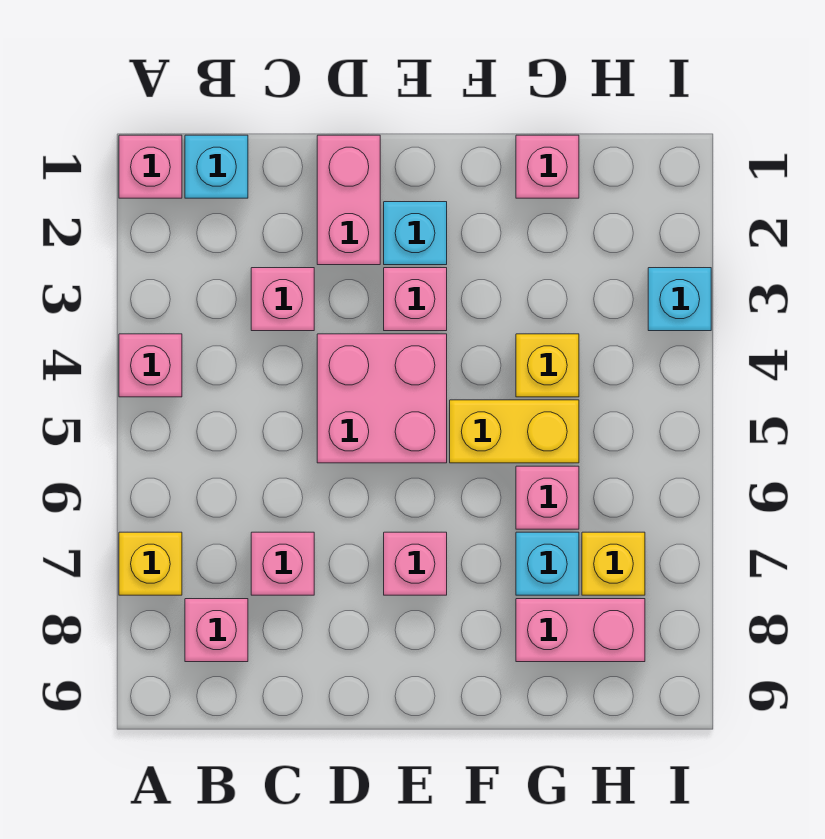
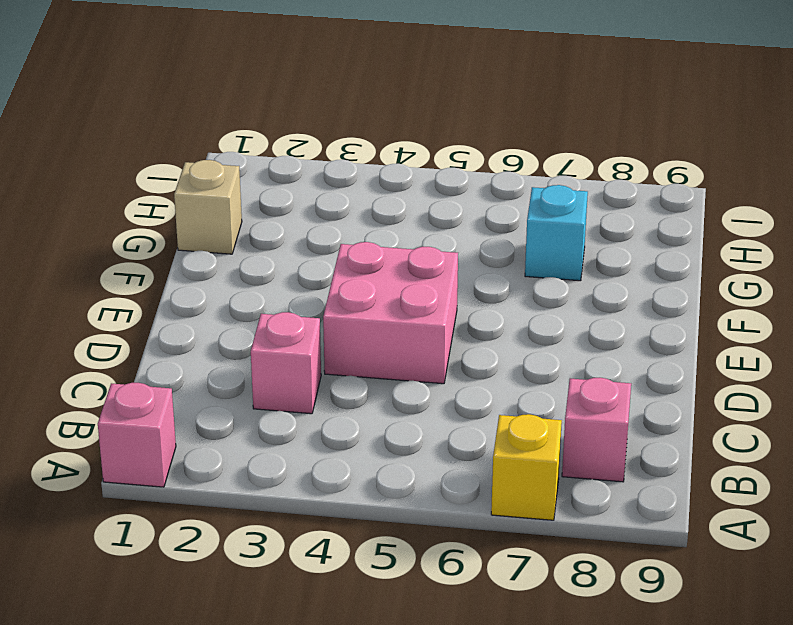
tan 1x1 brick [174,160,242,254] -> pink 1x1 brick [516,135,579,198]
none -> pink 1x1 brick [119,334,182,397]
none -> cyan 1x1 brick [185,135,248,198]
none -> pink 1x1 brick [251,532,314,595]

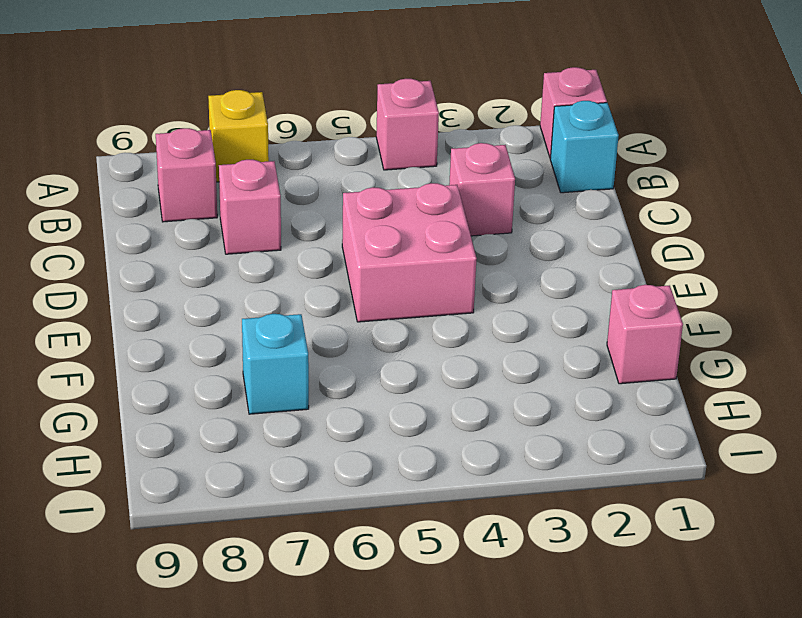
none -> pink 1x2 brick [317,135,380,265]
none -> cyan 1x1 brick [384,202,447,265]
none -> pink 1x1 brick [384,268,447,331]

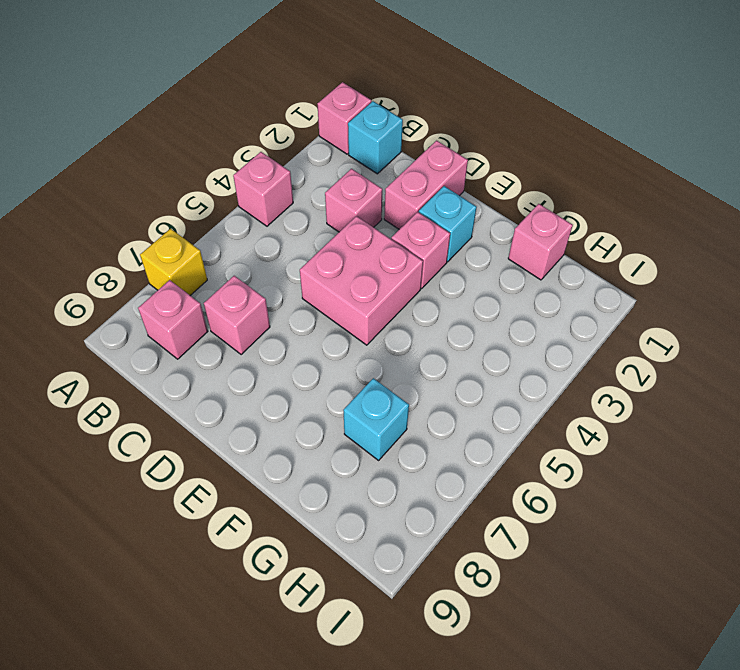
none -> pink 1x1 brick [384,532,447,595]
none -> yellow 1x2 brick [450,400,579,463]
none -> yellow 1x1 brick [516,334,579,397]

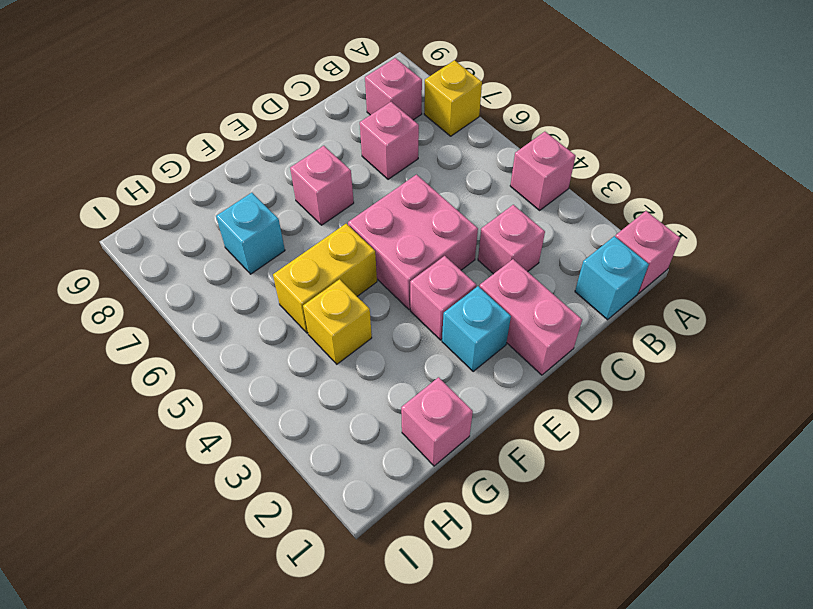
none -> pink 1x1 brick [516,466,579,529]
none -> pink 1x2 brick [516,599,645,662]
none -> yellow 1x1 brick [582,532,645,595]

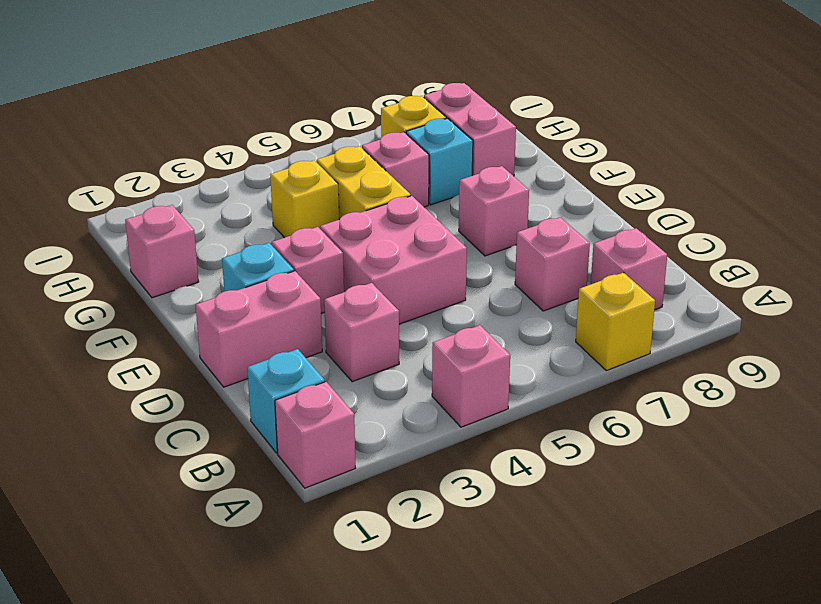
none -> cyan 1x1 brick [648,268,711,331]

